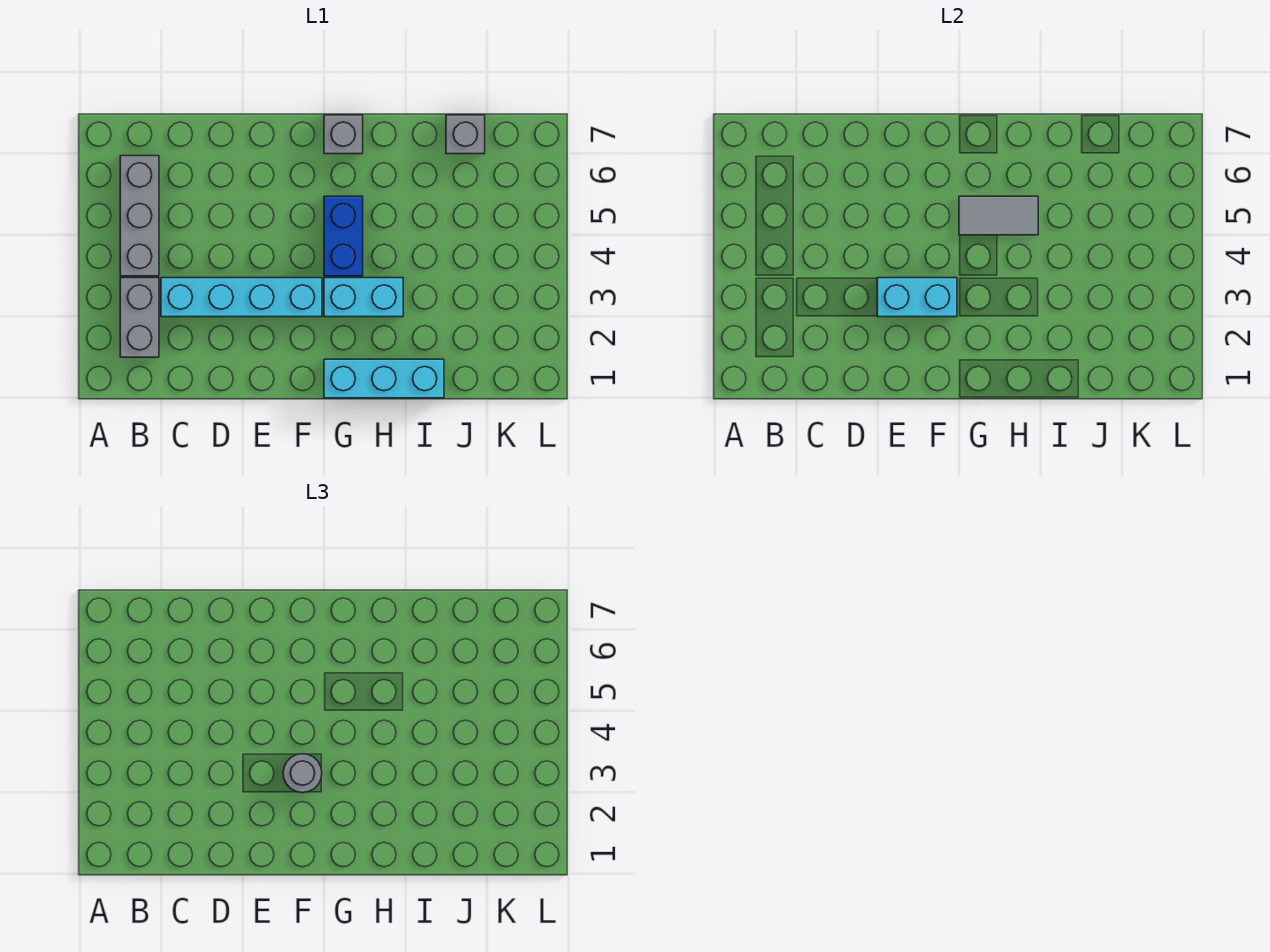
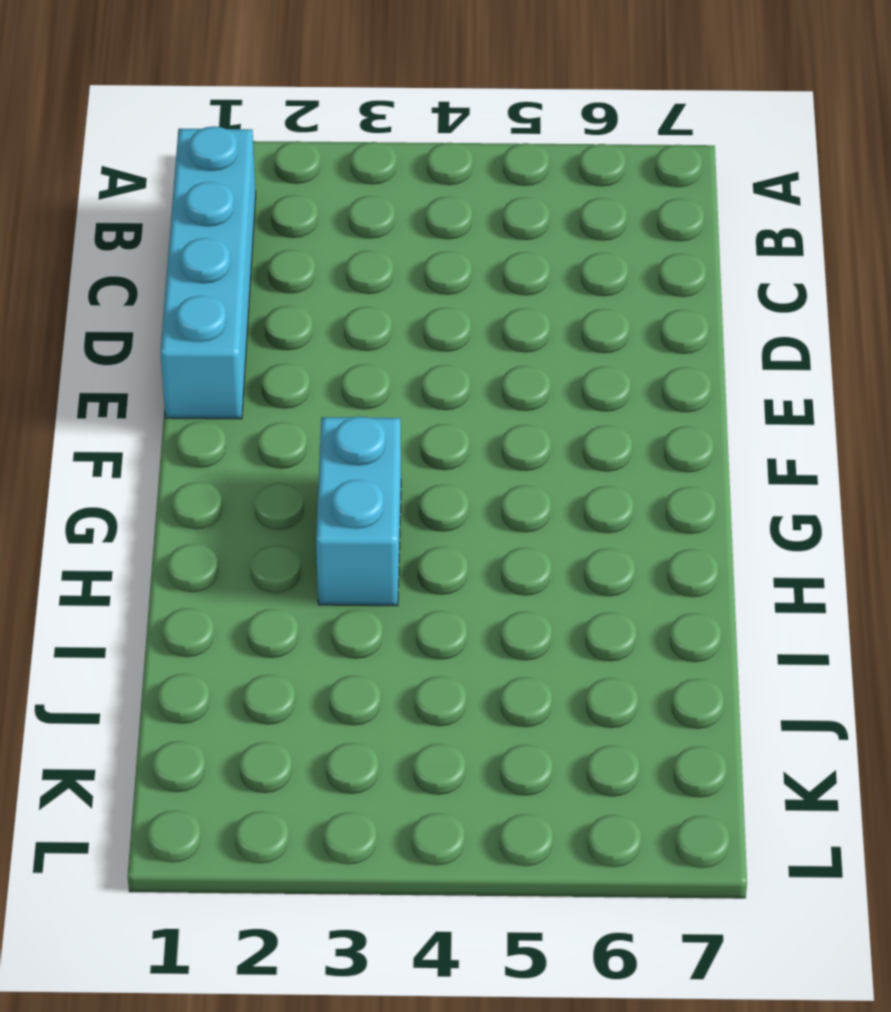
cyan 1x4 brick [160,126,256,419] -> cyan 1x4 brick moved to [161,278,322,317]
none -> grey 1x2 brick [120,278,159,357]
none -> grey 1x3 brick [120,156,159,276]

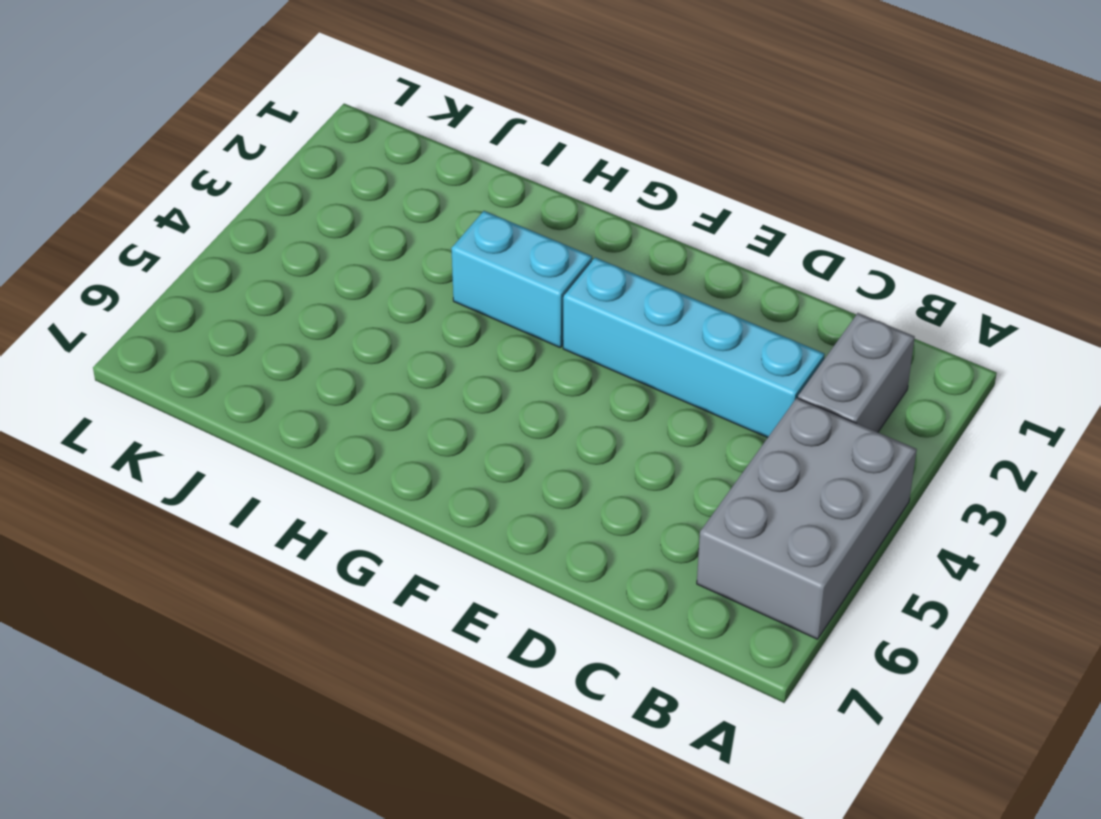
grey 2x3 brick [697,398,917,639] -> grey 1x3 brick [120,156,159,276]
none -> cyan 1x3 brick [324,359,444,398]
none -> blue 1x2 brick [324,196,363,276]

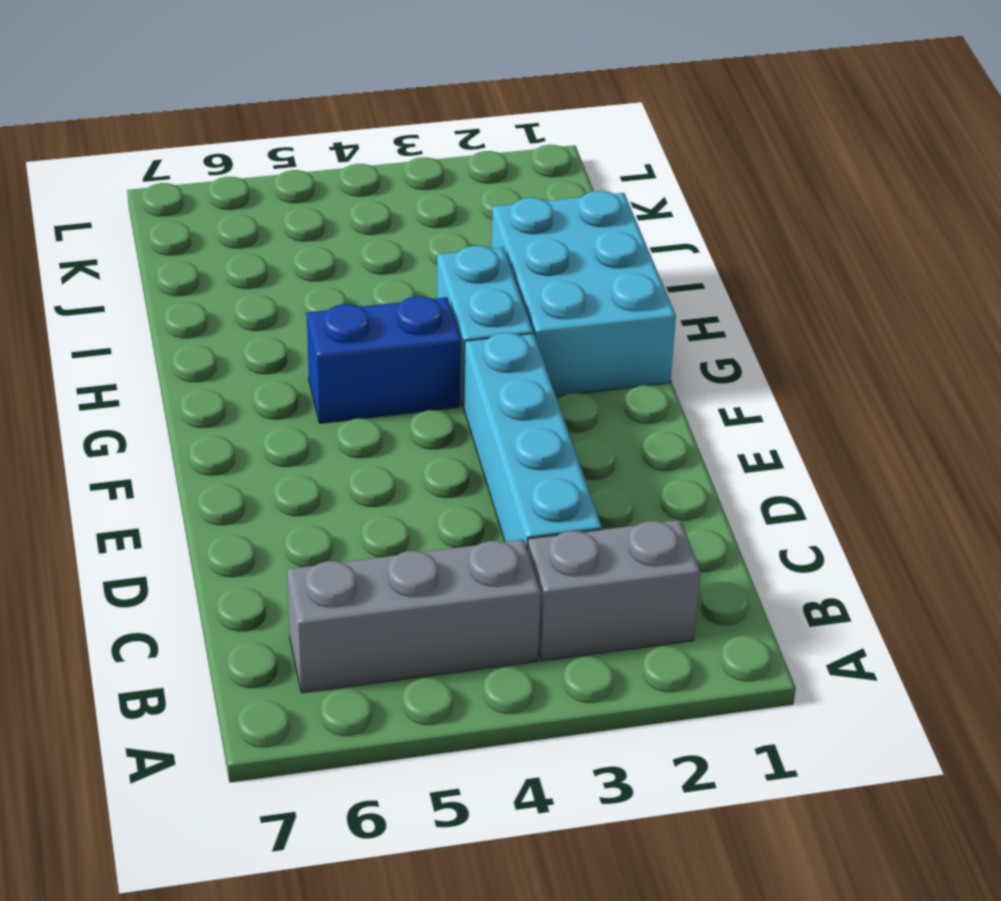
cyan 2x3 brick [491,191,676,396] -> cyan 1x3 brick [324,359,444,398]
none -> grey 1x1 brick [324,115,363,154]
none -> grey 1x1 brick [446,115,485,154]

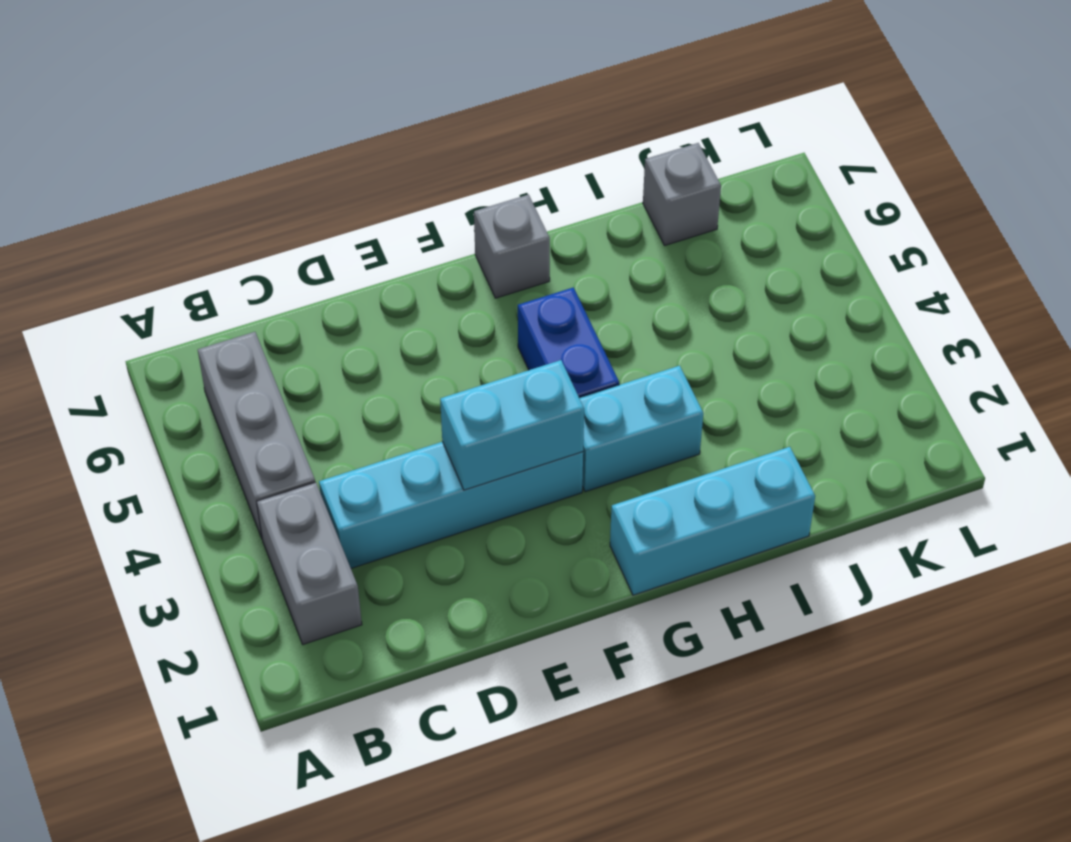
none -> grey 1x2 tile [959,196,1038,235]
none -> grey 1x1 round brick [283,754,322,793]

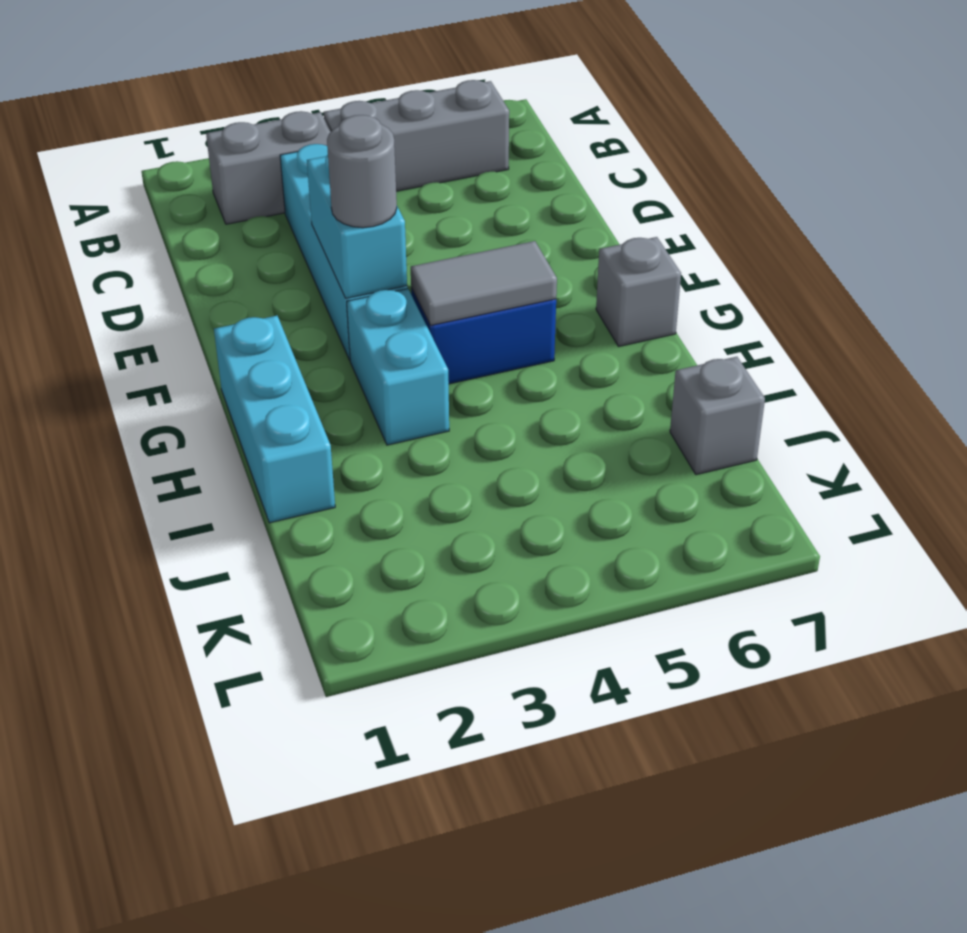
grey 1x2 tile [411,241,557,325] -> grey 1x2 tile turned to [959,196,1038,235]

